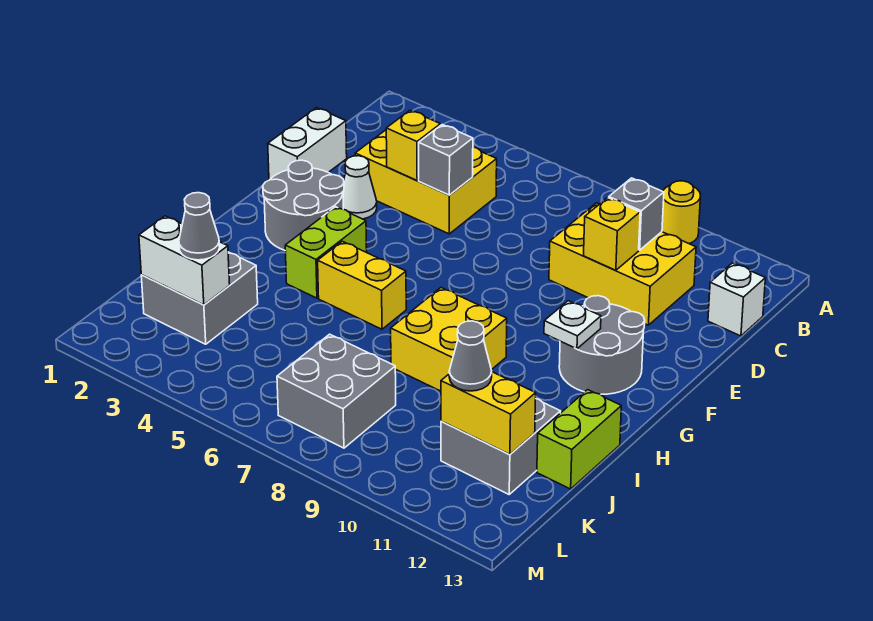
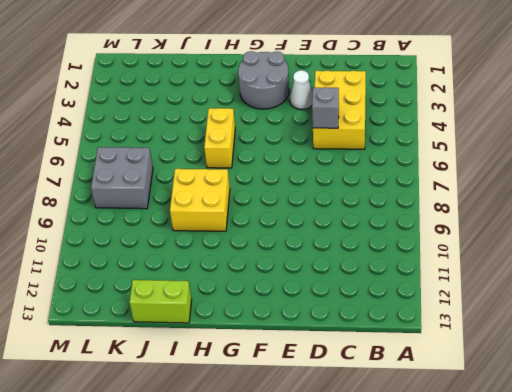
none -> yellow 1x1 round brick [662,181,701,243]
none -> yellow 2x3 brick [549,203,696,325]
none -> white 1x1 brick [708,263,765,336]

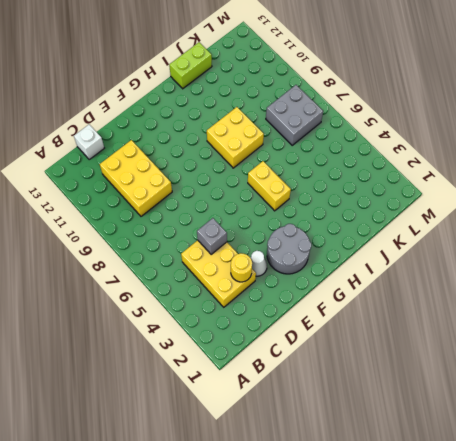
yellow 1x1 round brick [231,253,252,282] -> yellow 1x1 round brick moved to [662,181,701,243]
none -> white 1x2 brick [268,108,347,180]
none -> grey 2x2 round brick [559,296,645,394]
none -> lime 1x2 brick [285,207,367,298]

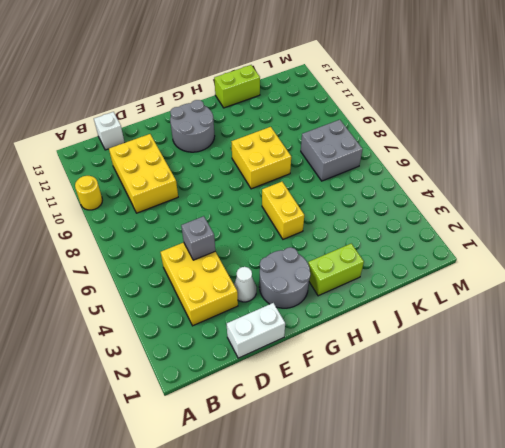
lime 1x2 brick [308,244,364,296] -> lime 1x2 brick moved to [285,207,367,298]
none -> grey 2x2 brick [141,252,258,344]
none -> grey 2x2 brick [441,399,561,494]
none -> grey 1x1 brick [609,178,664,250]

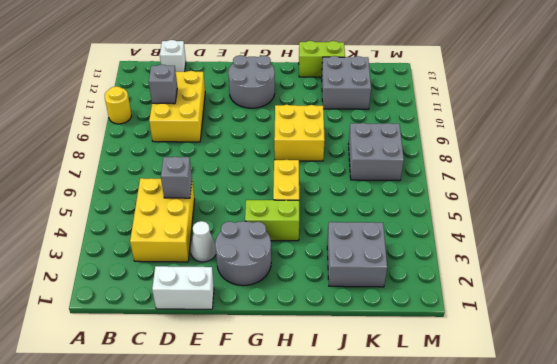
none -> yellow 1x1 brick [386,110,440,181]
none -> yellow 1x1 brick [584,198,640,271]
none -> white 1x1 plate [544,301,601,349]

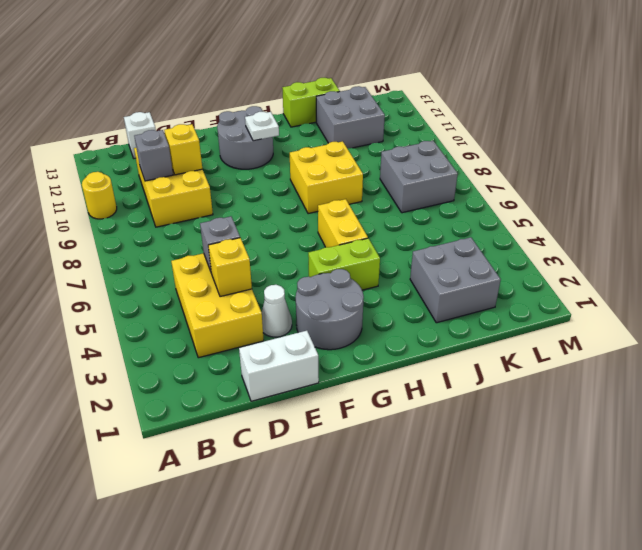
none -> white 1x2 brick [139,216,230,305]
none -> yellow 1x2 brick [441,372,536,454]
none -> grey 1x1 cone [179,193,220,260]

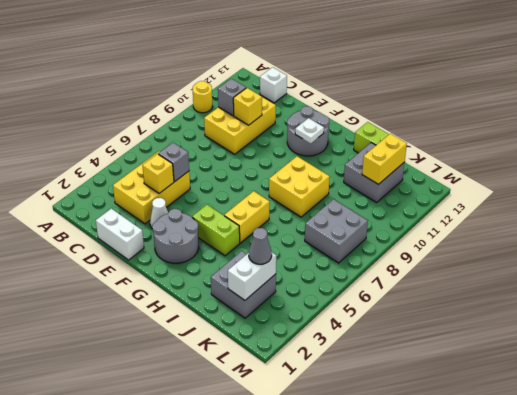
none -> grey 1x1 cone [449,321,492,391]

